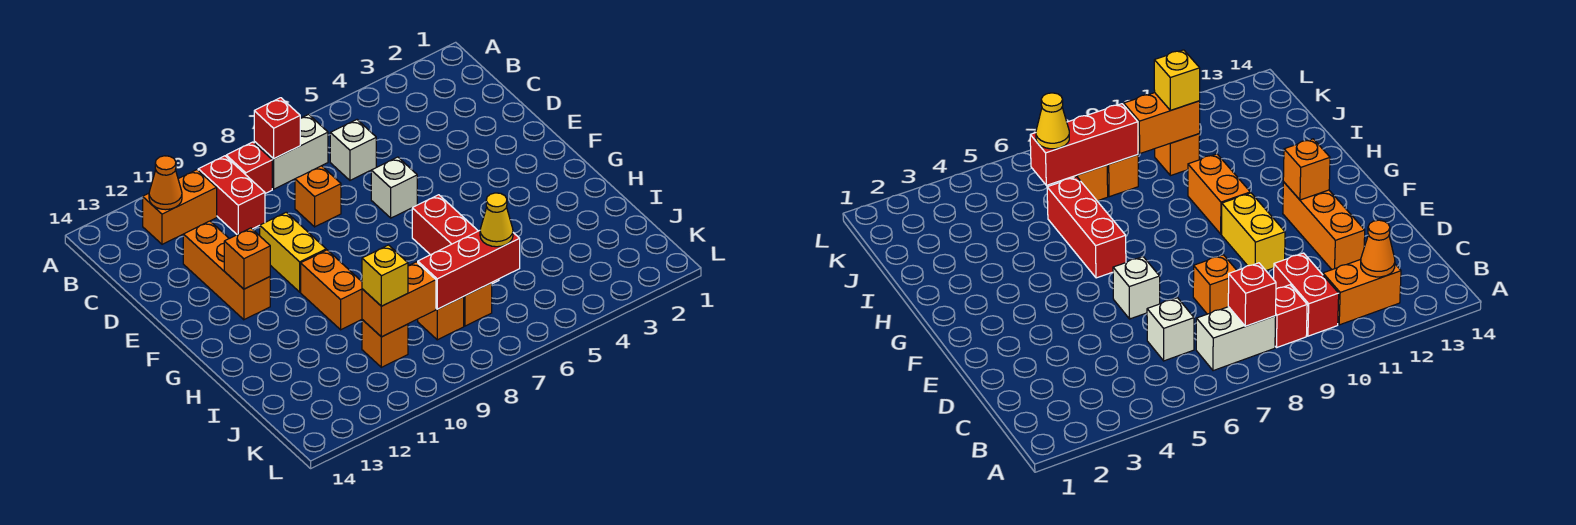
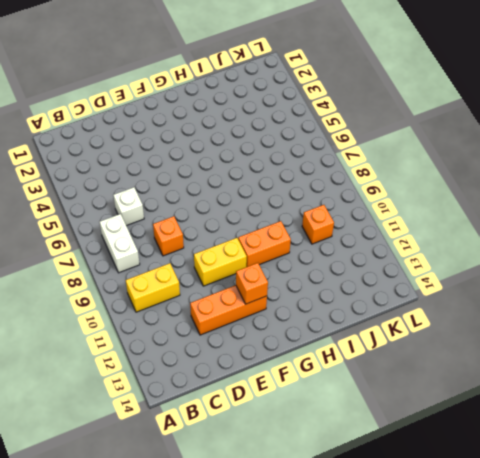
yellow 1x2 brick [126,263,180,312] -> red 1x2 brick [198,156,265,235]
none -> red 1x1 brick [226,142,272,193]
none -> orange 1x2 brick [143,170,217,244]
none -> white 1x1 brick [371,157,417,218]

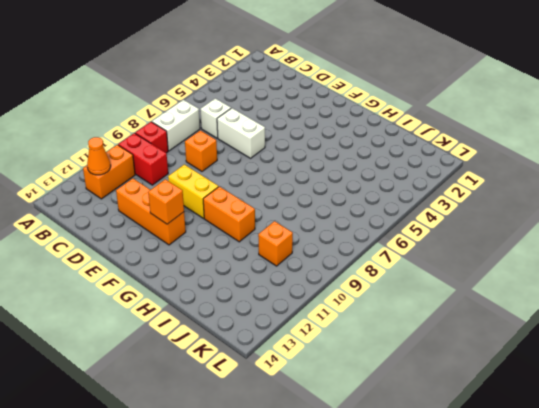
white 1x2 brick [217,108,265,158] -> white 1x1 brick [371,157,417,218]
none -> red 1x3 brick [412,195,499,284]
none -> orange 1x1 brick [464,283,492,326]
none -> orange 1x1 brick [418,297,464,340]

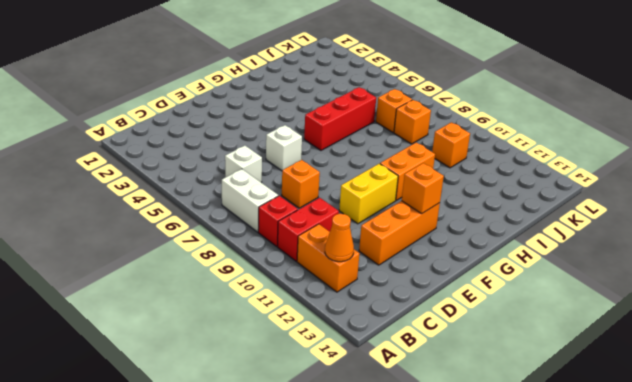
none -> red 1x1 brick [254,98,300,159]
none -> red 1x3 brick [418,231,520,309]
none -> orange 1x2 brick [362,262,436,337]

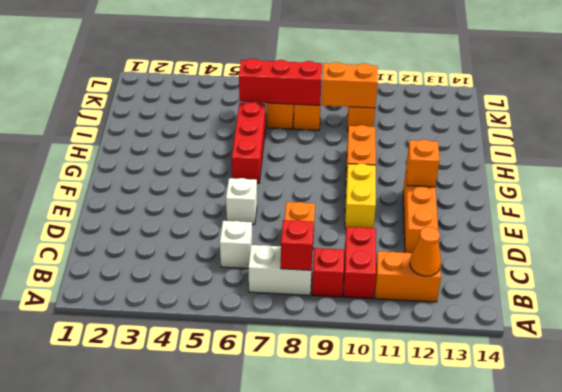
none -> yellow 1x1 cone [480,193,513,247]
none -> yellow 1x1 brick [362,245,408,306]

